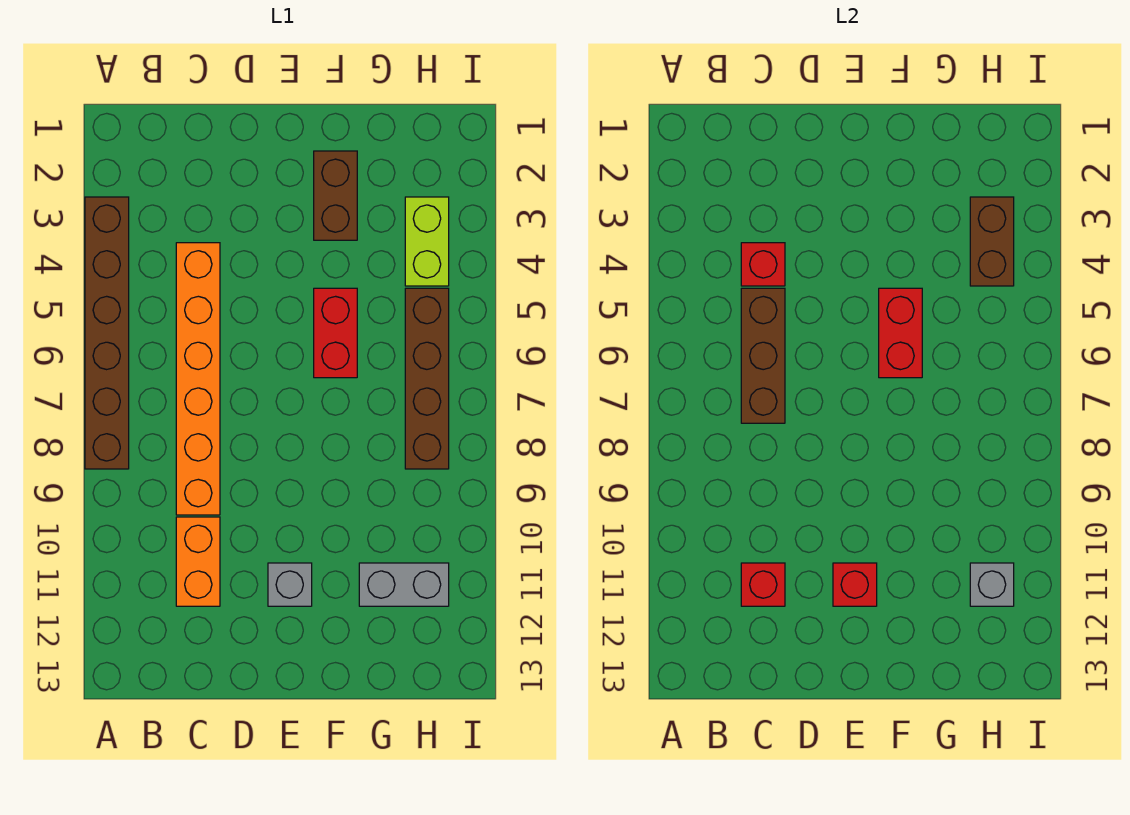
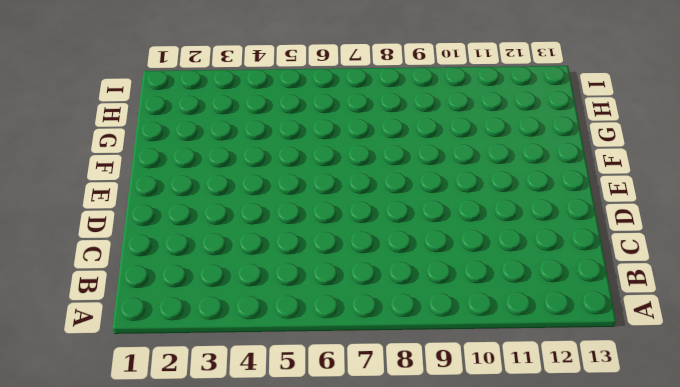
none -> brown 1x6 brick [85,197,129,469]
none -> orange 1x6 brick [176,243,220,515]
none -> orange 1x2 brick [176,517,220,606]

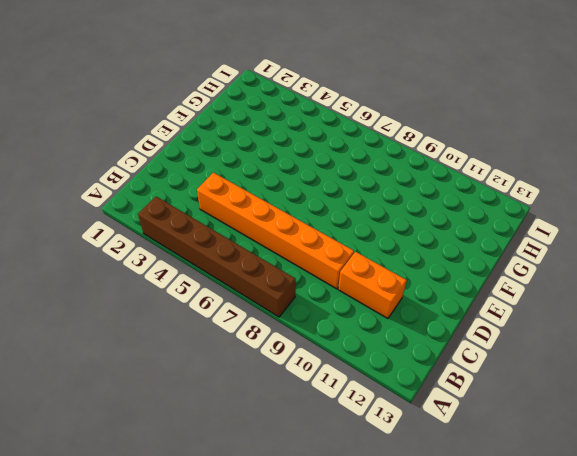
none -> grey 1x1 brick [268,563,312,606]
none -> brown 1x2 brick [314,151,357,240]
none -> red 1x2 brick [314,288,357,378]

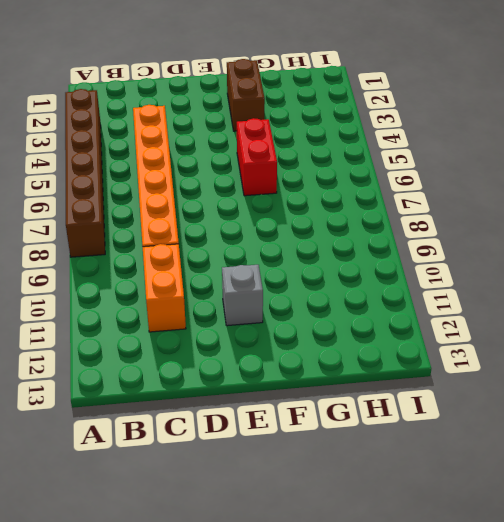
none -> grey 1x2 brick [359,563,449,606]
none -> lime 1x2 brick [405,197,449,286]
none -> brown 1x4 brick [405,288,449,469]

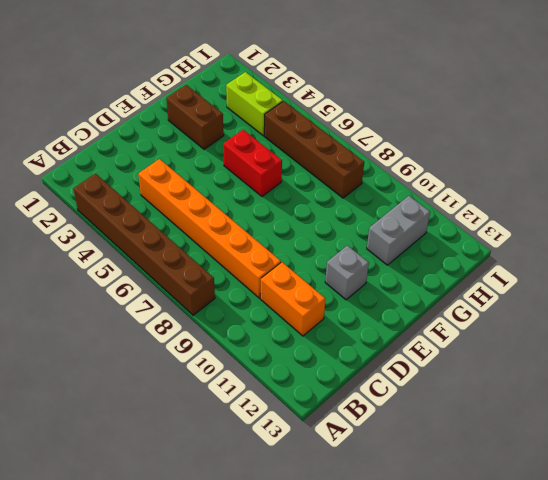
none -> red 1x1 brick [741,243,785,286]
none -> brown 1x3 brick [741,288,785,423]
none -> red 1x1 brick [741,563,785,606]

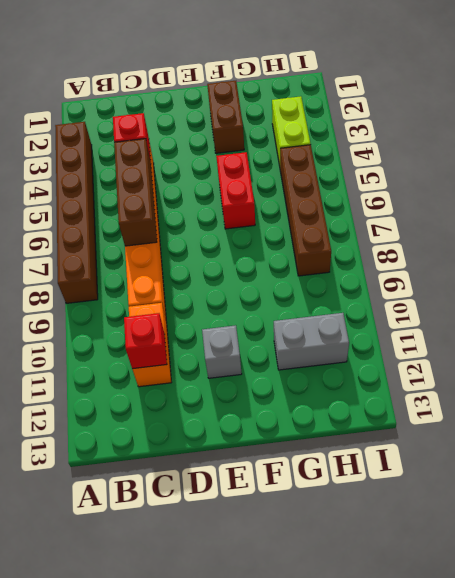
none -> red 1x1 brick [833,563,877,606]
none -> red 1x2 brick [879,288,922,378]
none -> brown 1x2 brick [970,197,1014,286]

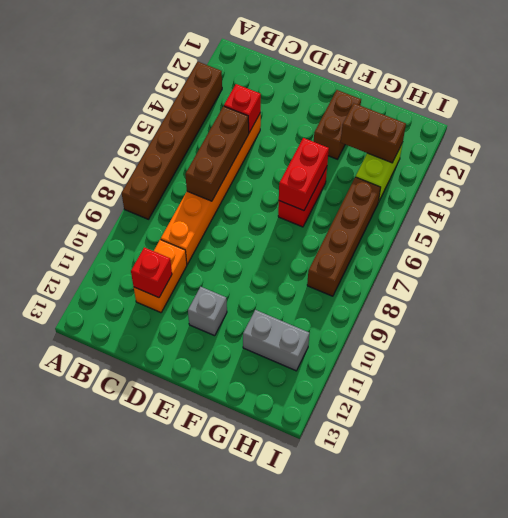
brown 1x2 brick [341,103,406,163] -> brown 1x2 brick turned to [970,197,1014,286]
none -> red 1x1 brick [833,563,877,606]
none -> grey 1x1 brick [970,563,1014,606]

